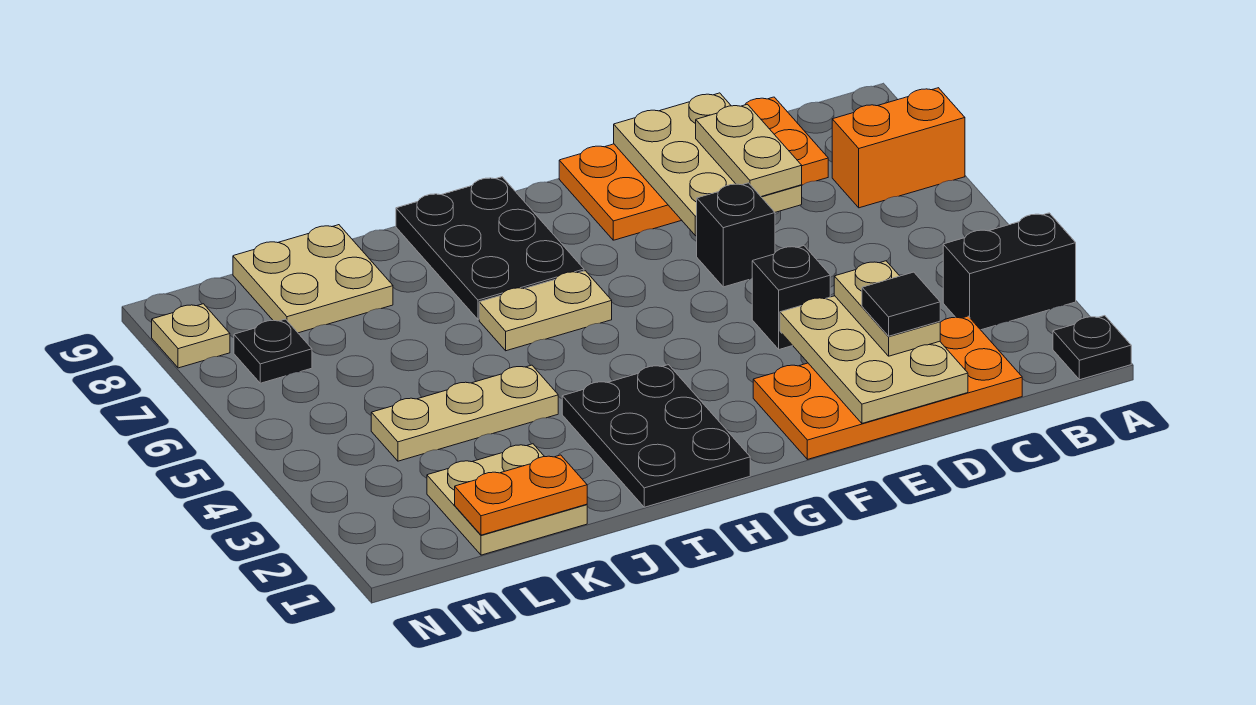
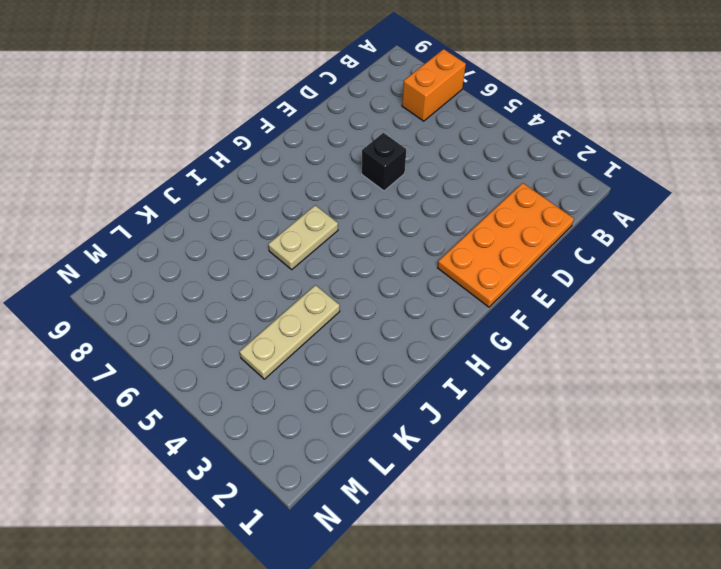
none -> black 1x1 plate [1053,316,1131,380]
none -> black 1x2 brick [943,213,1076,330]
none -> orange 2x4 plate [559,97,828,240]

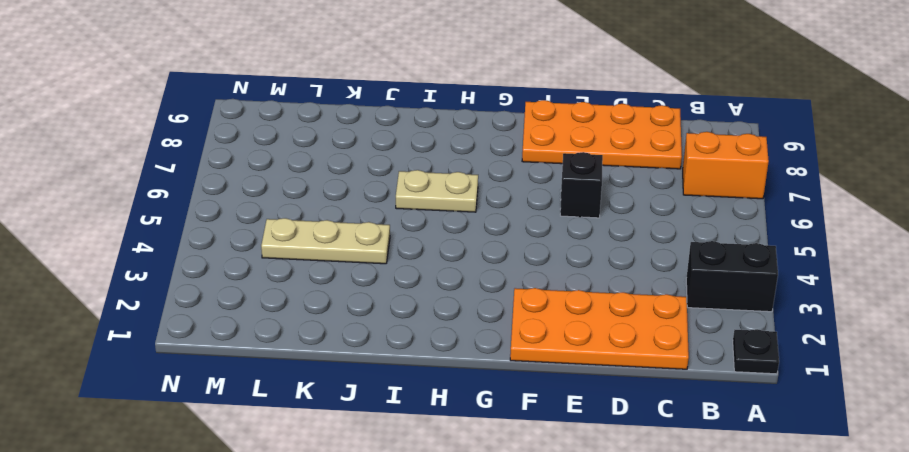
none -> black 1x1 brick [752,246,830,349]
none -> black 2x3 plate [562,365,750,507]
none -> black 2x3 plate [396,177,584,319]

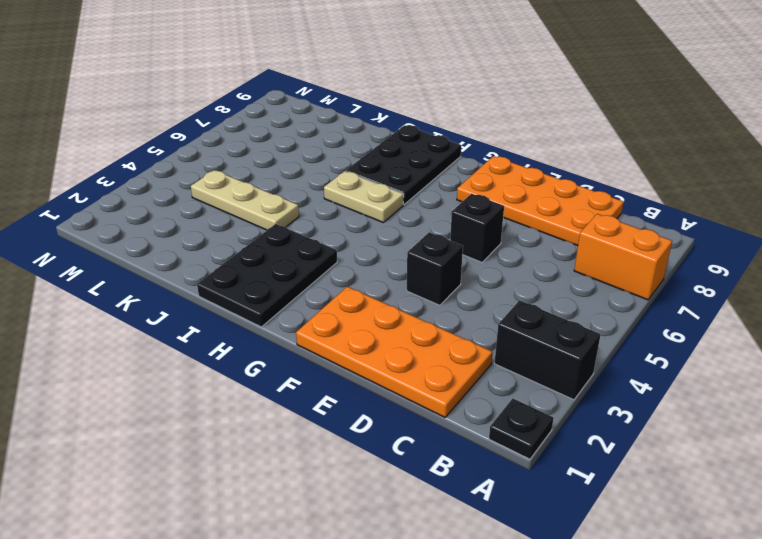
none -> tan 2x2 plate [427,444,587,555]
none -> tan 2x2 plate [233,225,393,333]
none -> black 1x1 plate [234,319,312,383]

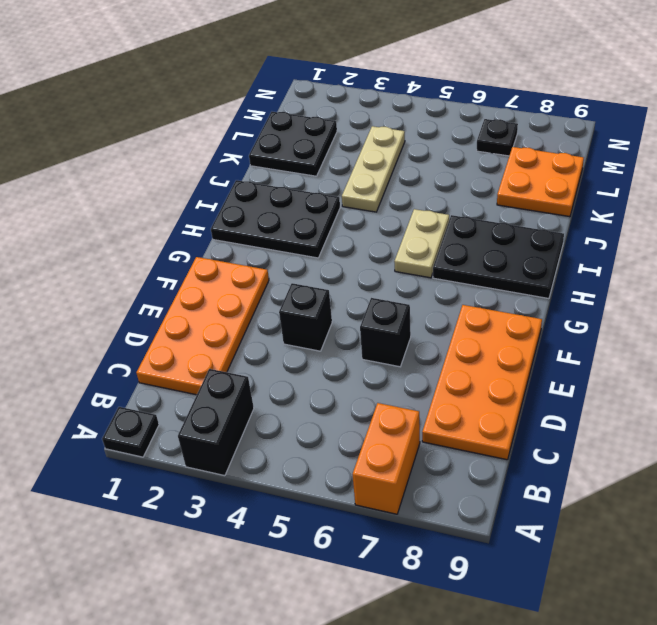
black 2x2 plate [249,112,337,176] -> tan 2x2 plate [427,444,587,555]
orange 2x2 plate [497,147,584,217] -> tan 2x2 plate [233,225,393,333]
none -> tan 1x1 plate [152,304,230,368]
none -> tan 2x3 plate [780,296,968,423]
none -> tan 2x3 plate [614,93,802,236]

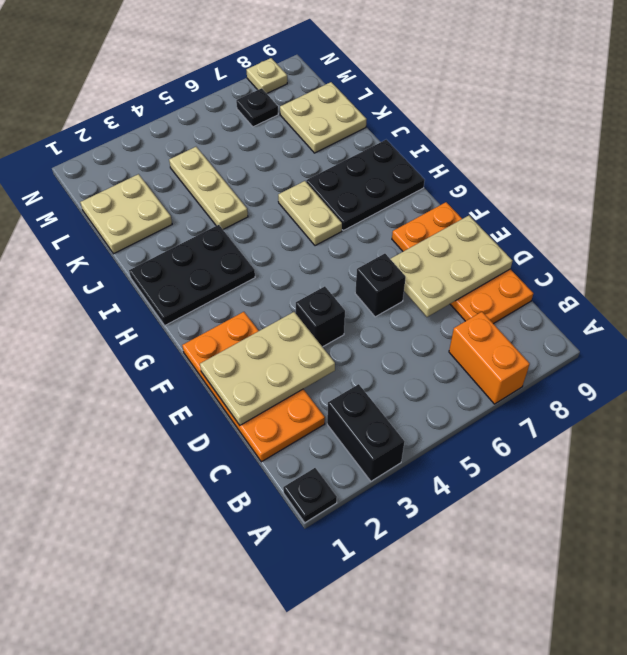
none -> orange 1x2 plate [455,455,587,535]
none -> tan 1x2 plate [834,261,940,356]
none -> tan 1x2 plate [696,104,802,197]

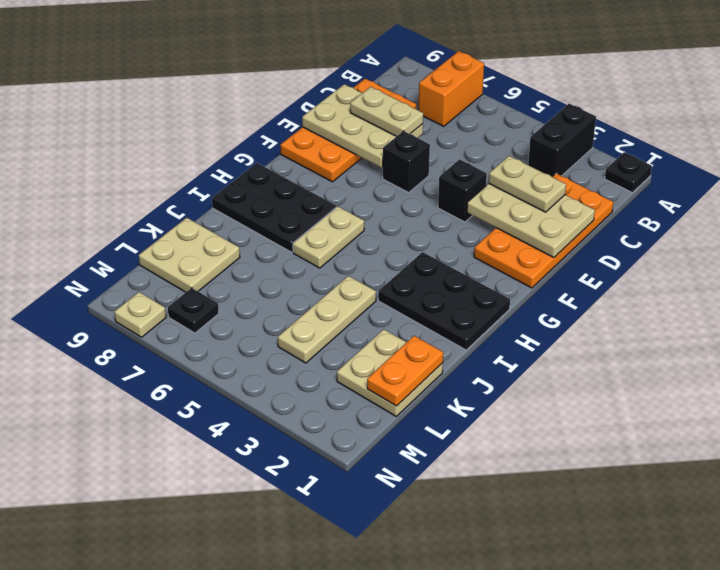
none -> black 1x1 tile [862,272,940,336]

